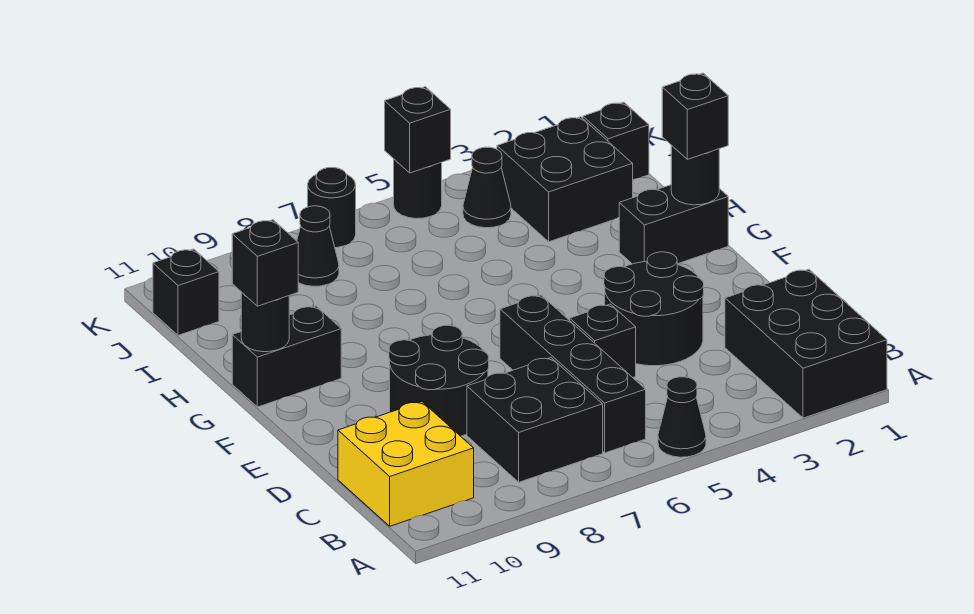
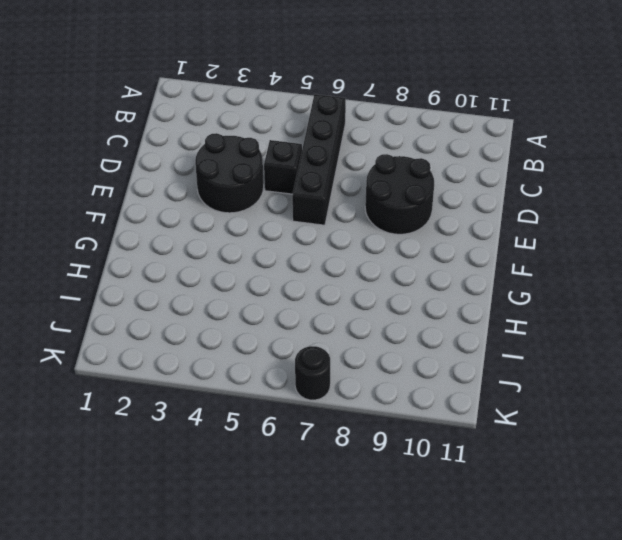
none -> black 2x3 brick [725,269,887,418]
none -> black 1x1 cone [658,377,706,457]
none -> black 2x2 brick [467,358,603,482]

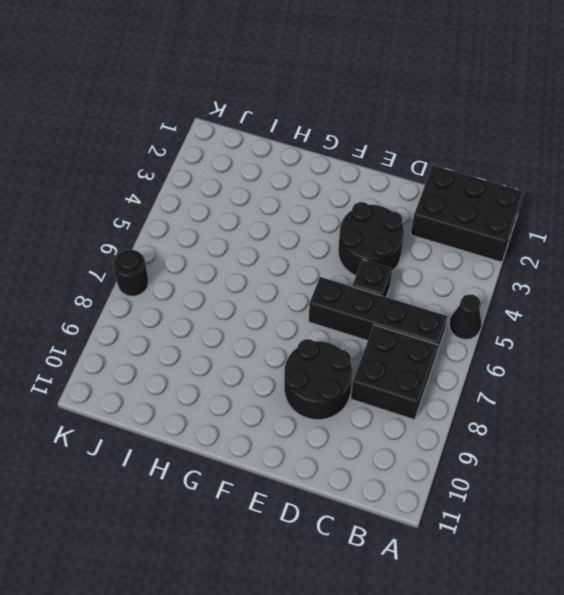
none -> yellow 2x2 brick [338,402,474,526]
none -> black 1x2 brick [619,185,728,264]
none -> black 1x2 brick [232,306,341,407]

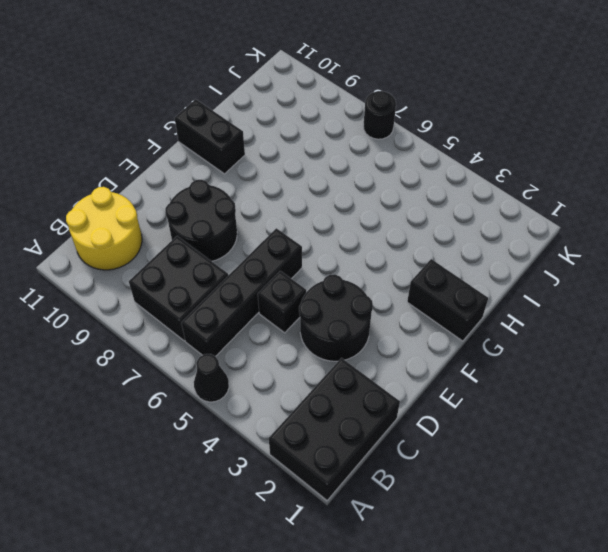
yellow 2x2 round brick [66,187,142,270] -> yellow 2x2 brick [338,402,474,526]
none -> black 2x2 brick [497,117,633,242]
none -> black 1x1 brick [583,102,649,179]
none -> black 1x1 cone [463,147,511,228]

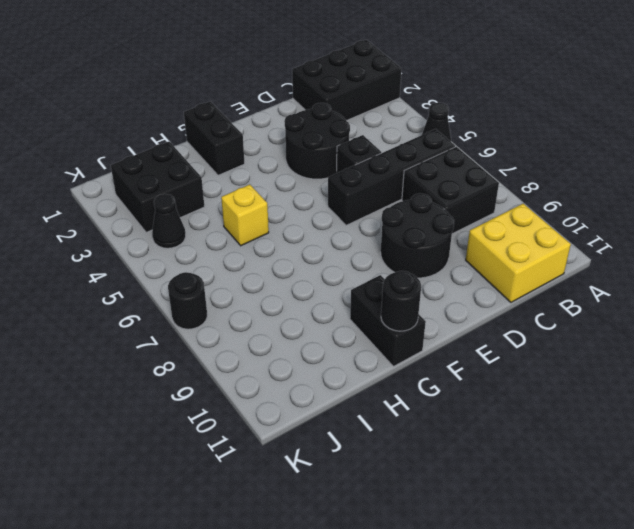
yellow 1x1 brick [221,184,269,246] -> none
none -> black 1x1 brick [583,102,649,179]
none -> black 1x1 cone [297,206,339,286]
none -> black 1x1 brick [153,249,219,335]

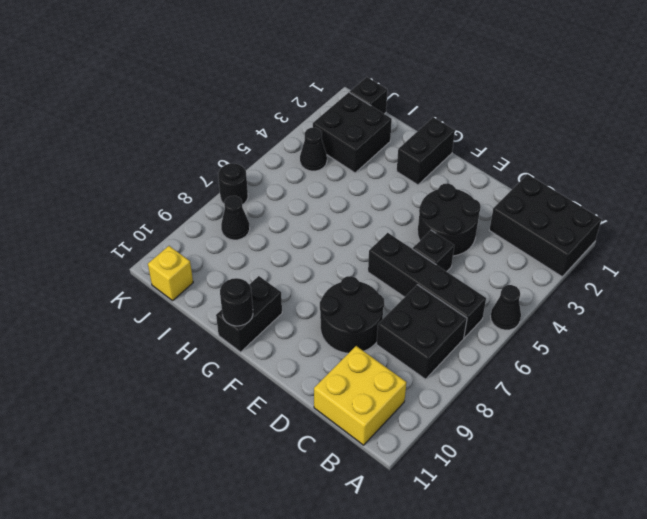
yellow 1x1 brick [148,246,193,301] -> black 1x1 brick [153,249,219,335]
none -> black 1x1 round brick [394,160,442,219]
none -> black 1x1 round brick [671,145,719,205]
none -> black 1x1 brick [385,87,451,173]

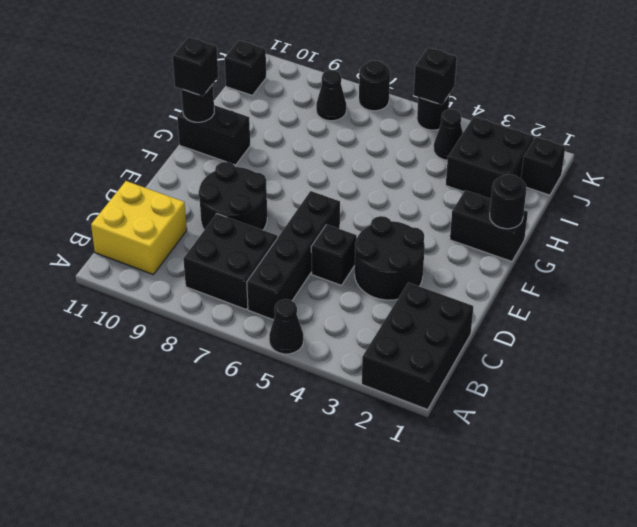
none -> black 1x1 brick [662,73,728,159]

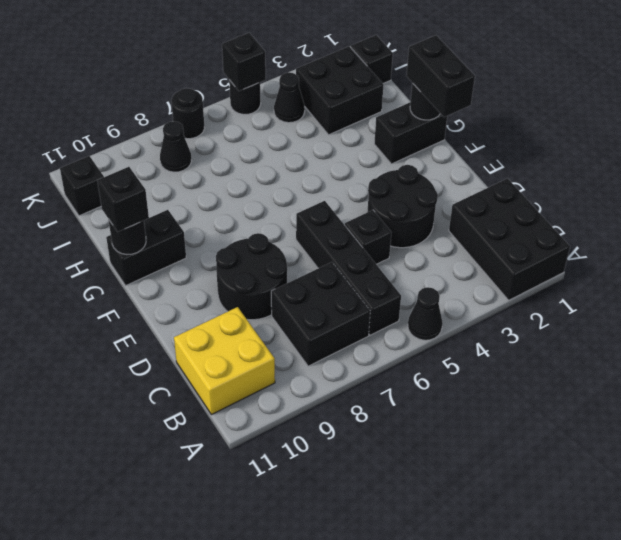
black 1x2 brick [406,35,475,117] -> black 1x1 brick [662,73,728,159]

